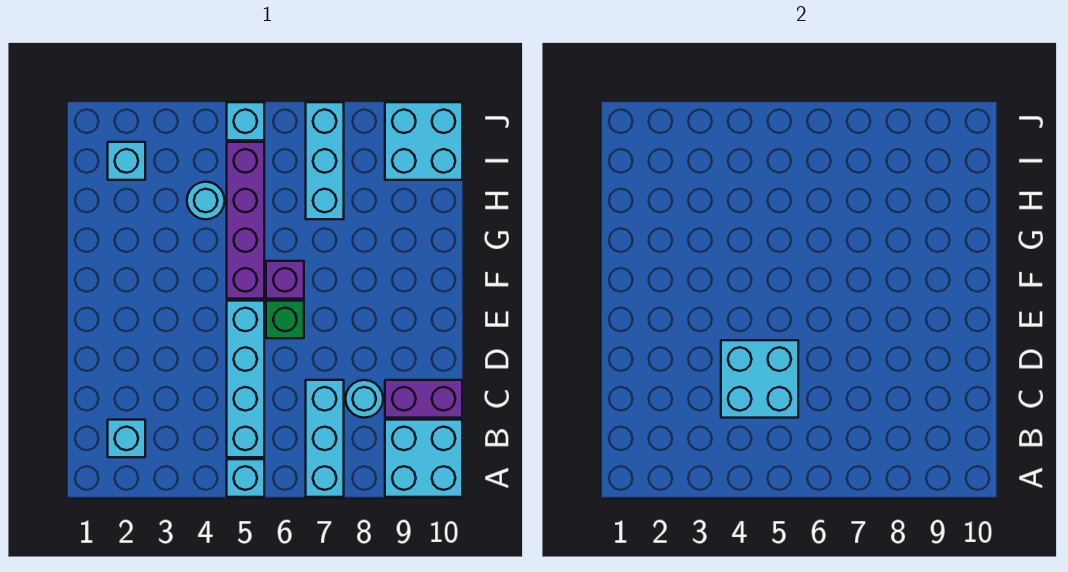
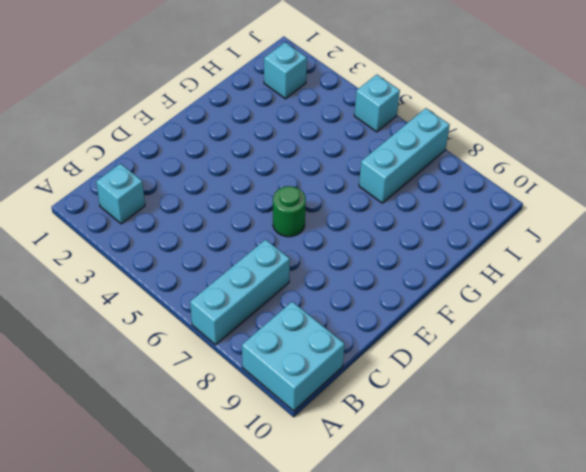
green 1x1 round brick [273,186,306,237] -> green 1x1 brick [266,301,304,338]
none -> cyan 1x1 brick [227,459,264,497]
none -> cyan 1x4 brick [227,301,264,457]
none -> cyan 1x1 round brick [346,380,383,418]

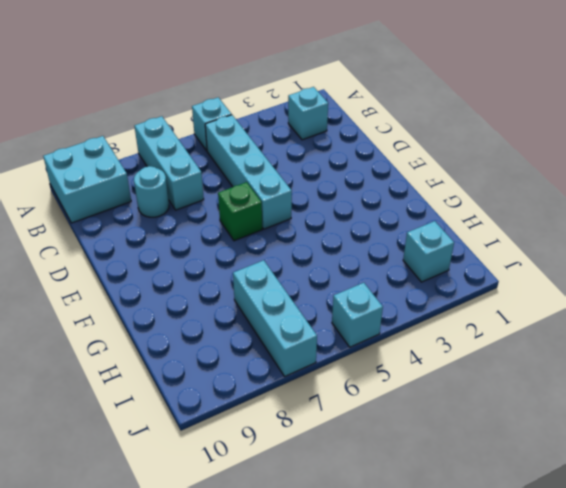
none -> purple 1x2 brick [385,380,462,418]
none -> purple 1x4 brick [227,142,264,299]
none -> purple 1x1 brick [266,261,304,299]

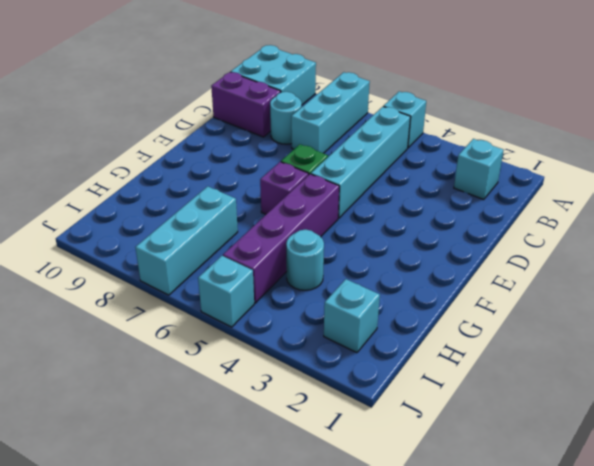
none -> cyan 2x2 brick [385,102,462,180]
none -> cyan 2x2 brick [721,340,798,418]

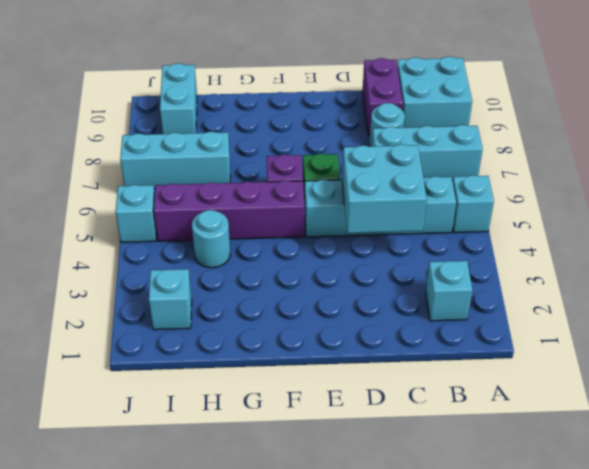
cyan 1x2 brick [160,63,197,134] -> cyan 2x2 brick [385,102,462,180]

